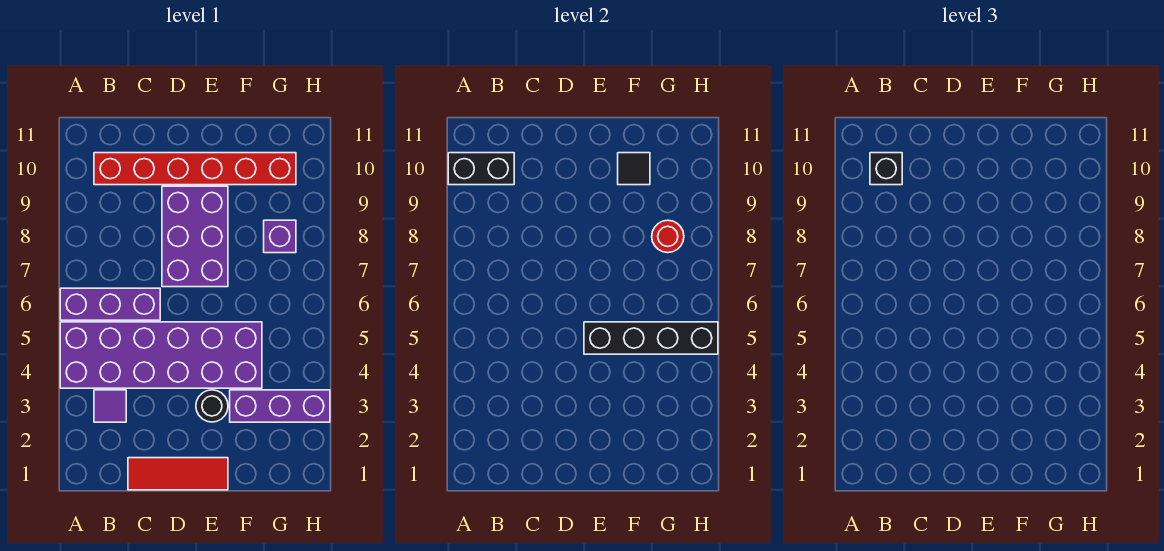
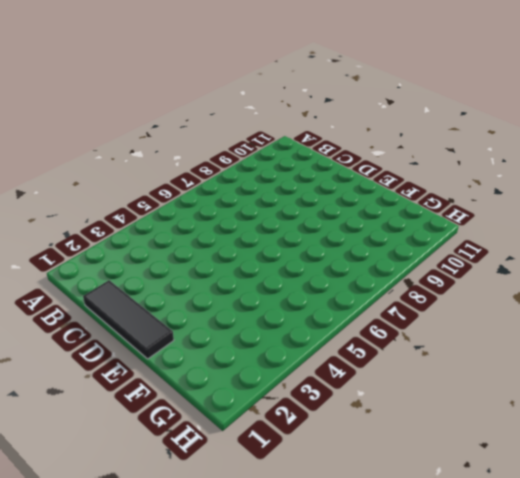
black 1x3 tile [83,280,174,359] -> red 1x3 tile [128,458,228,490]
none -> purple 2x6 brick [60,322,262,388]
none -> purple 1x3 brick [60,288,160,320]
none -> purple 1x1 tile [94,390,126,422]

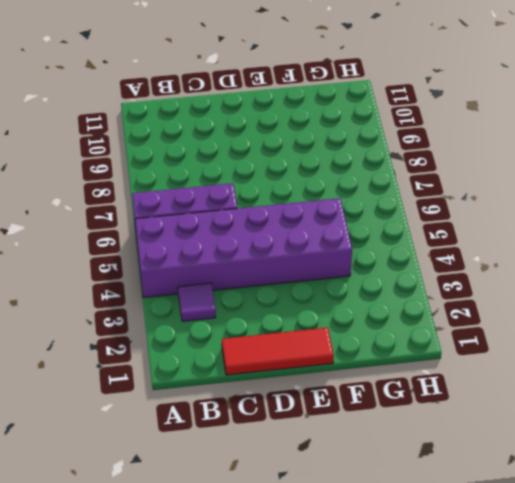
none -> red 1x6 brick [94,153,296,185]
none -> purple 2x3 brick [162,186,228,287]
none -> black 1x1 round brick [196,390,228,422]

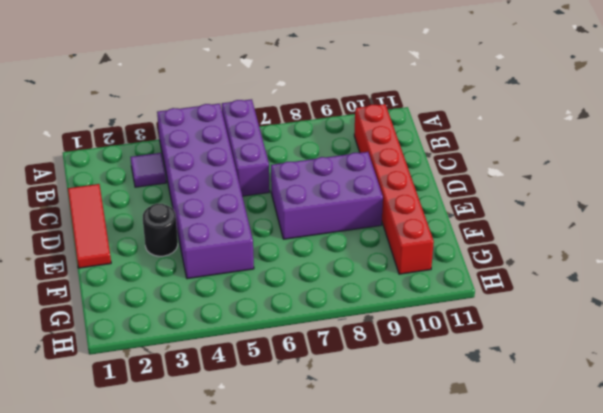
none -> purple 1x3 brick [230,390,330,422]
none -> purple 1x1 brick [264,220,296,253]
none -> black 1x2 brick [448,153,514,185]

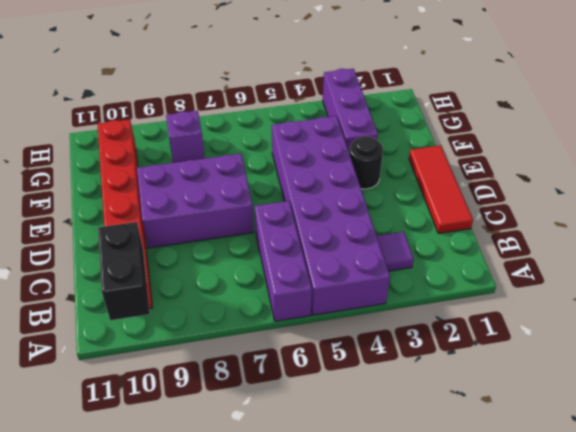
none -> black 1x4 brick [584,322,718,354]
none -> black 1x1 tile [618,153,650,185]
none -> red 1x1 round brick [652,220,684,253]

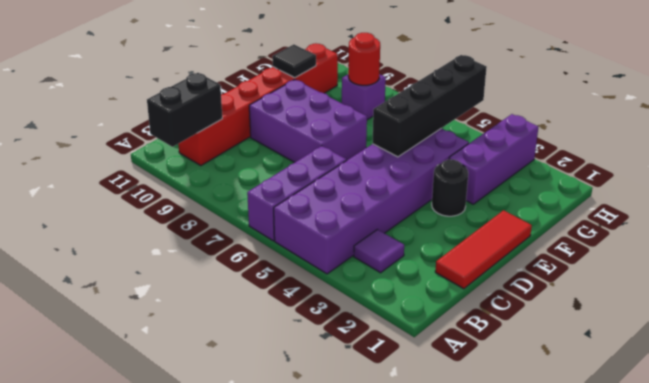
none -> black 1x1 brick [870,153,902,185]

